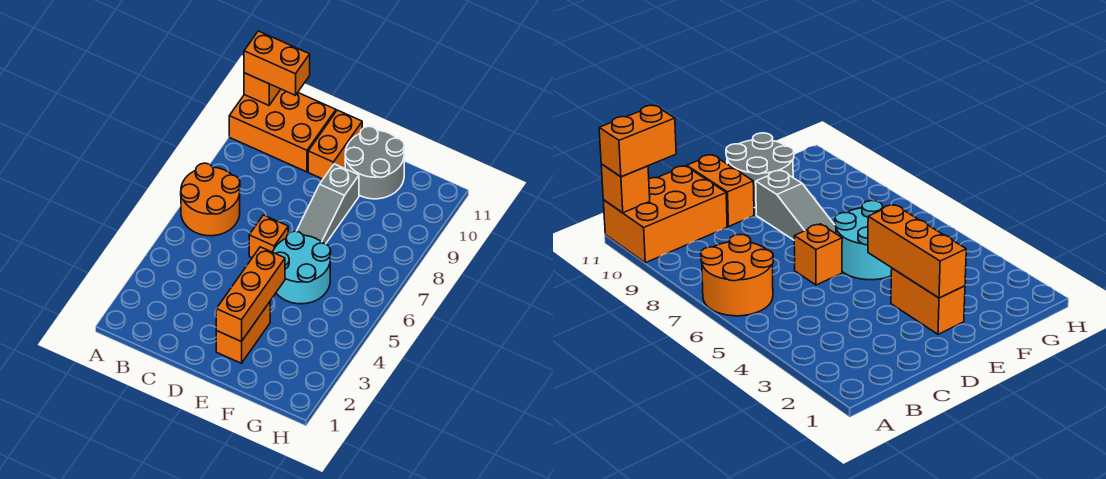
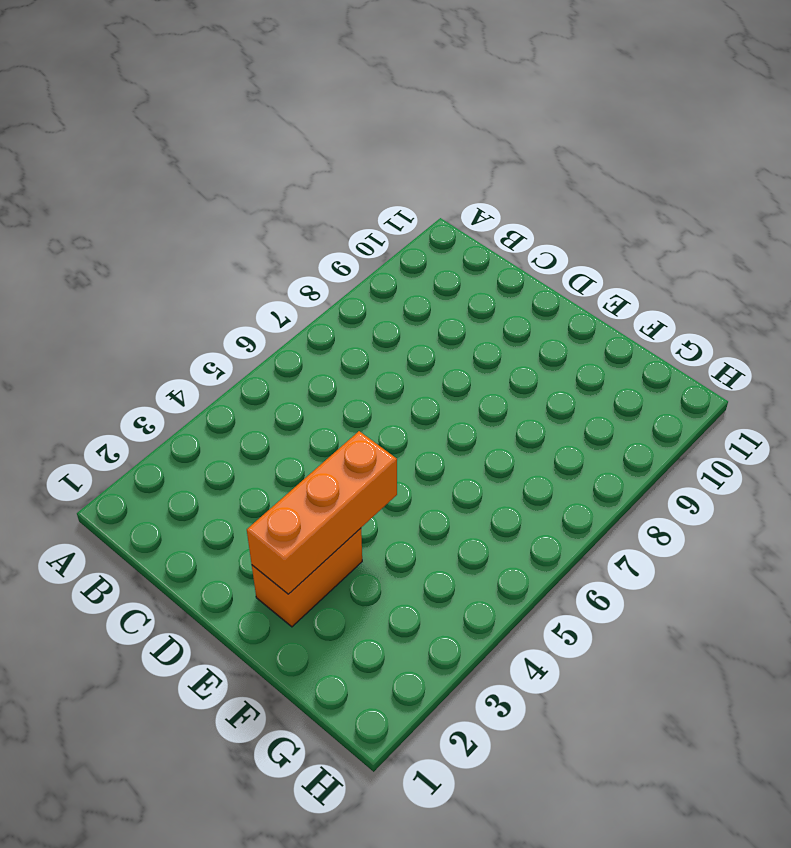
none -> orange 2x2 round brick [181,163,240,236]
none -> orange 2x3 brick [229,89,336,172]

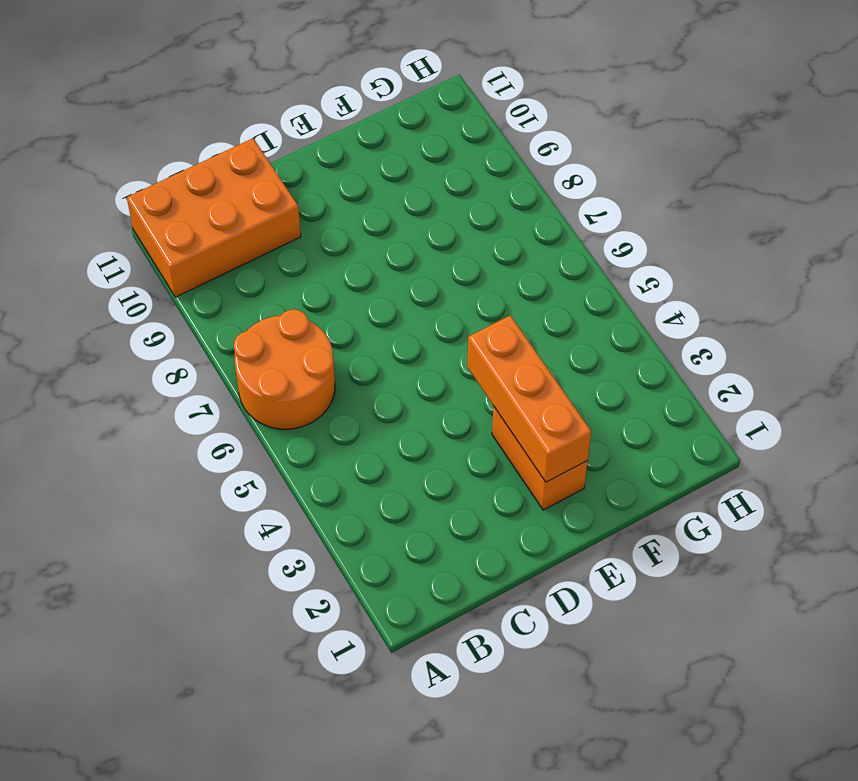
none -> orange 1x1 brick [249,215,288,258]
none -> orange 1x2 brick [308,110,362,179]

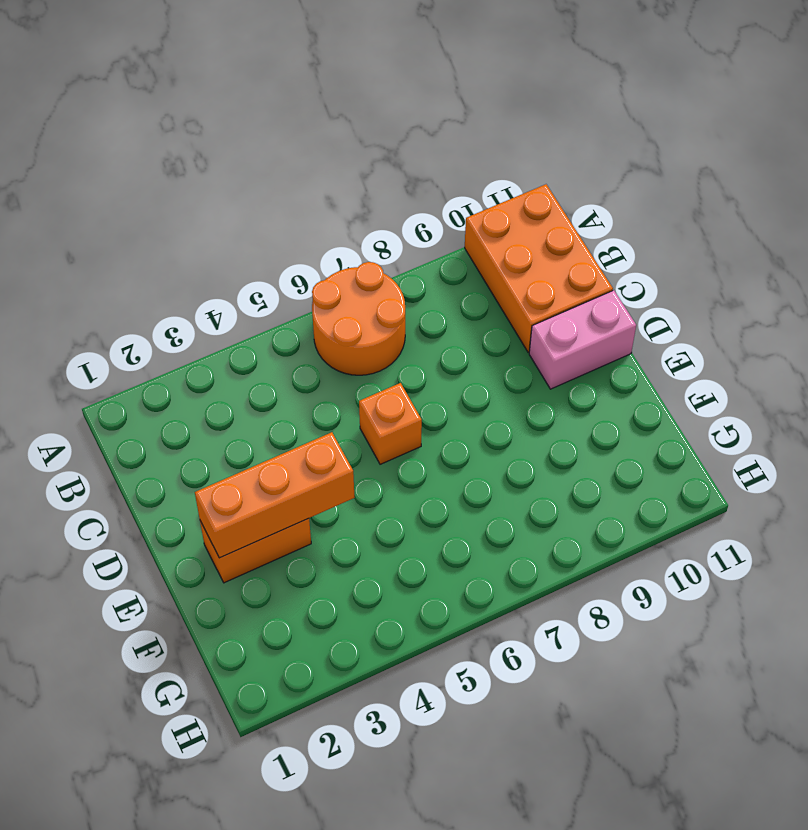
pink 1x2 brick [529,290,636,389] -> orange 1x2 brick [308,110,362,179]
none -> cyan 2x2 round brick [273,231,331,304]
none -> grey 1x3 slope [296,164,359,244]

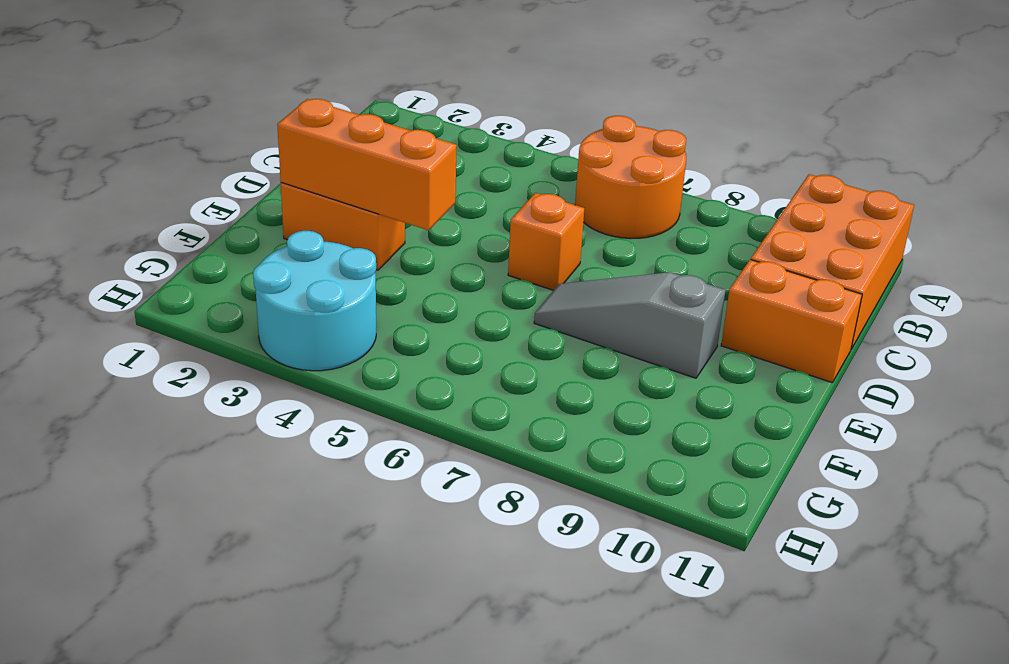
cyan 2x2 round brick [253,231,376,371] -> cyan 2x2 round brick moved to [273,231,331,304]
none -> grey 2x2 round brick [345,126,404,199]
none -> orange 1x1 brick [244,73,281,105]

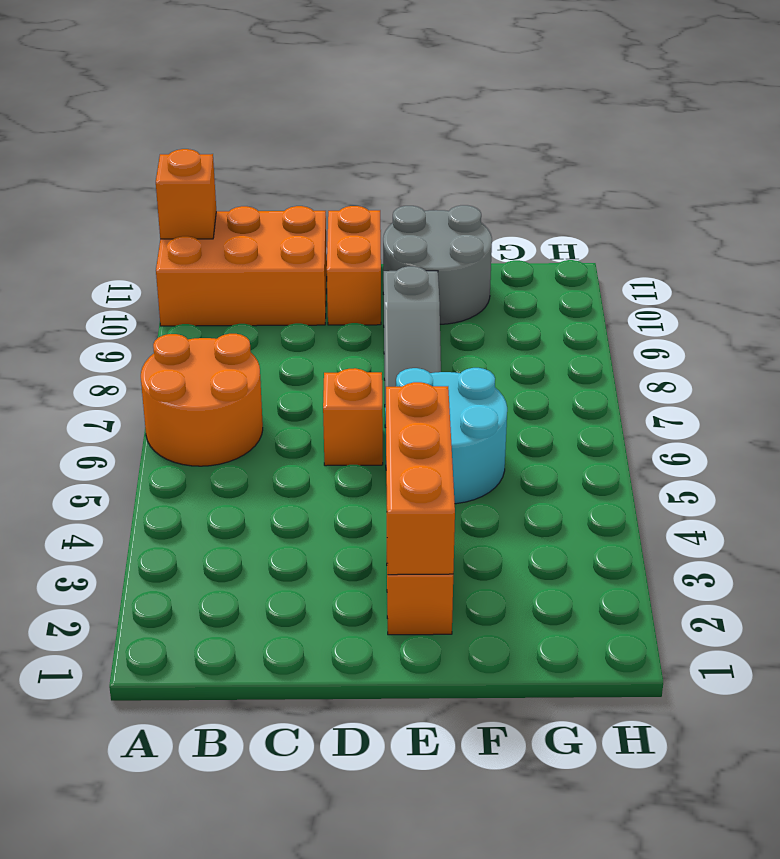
none -> orange 1x2 brick [244,31,310,95]

